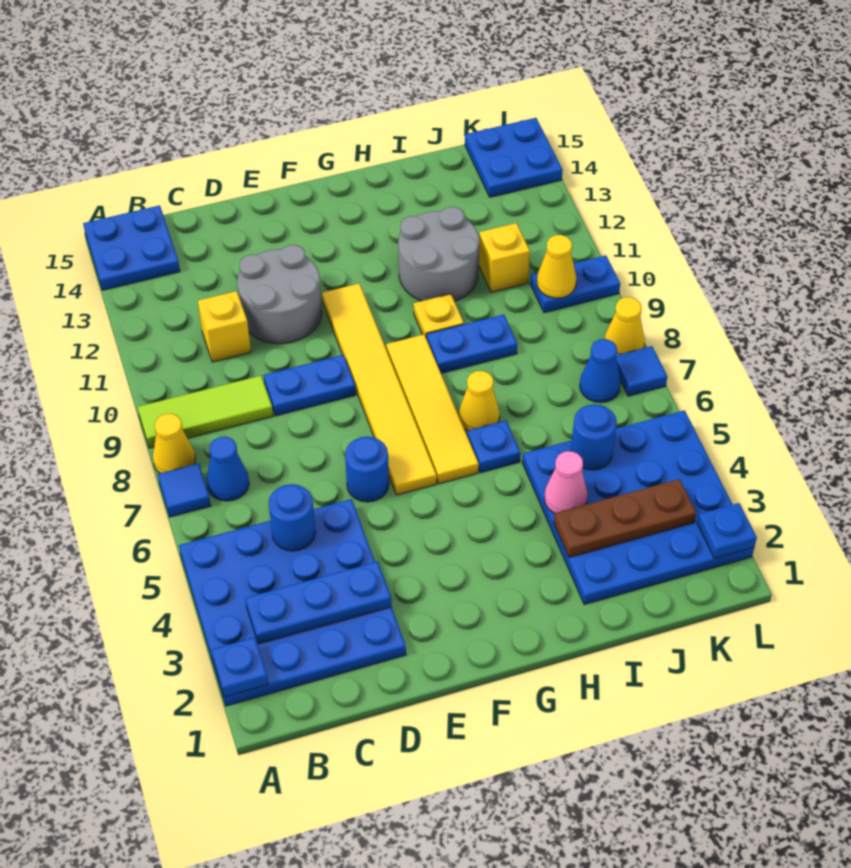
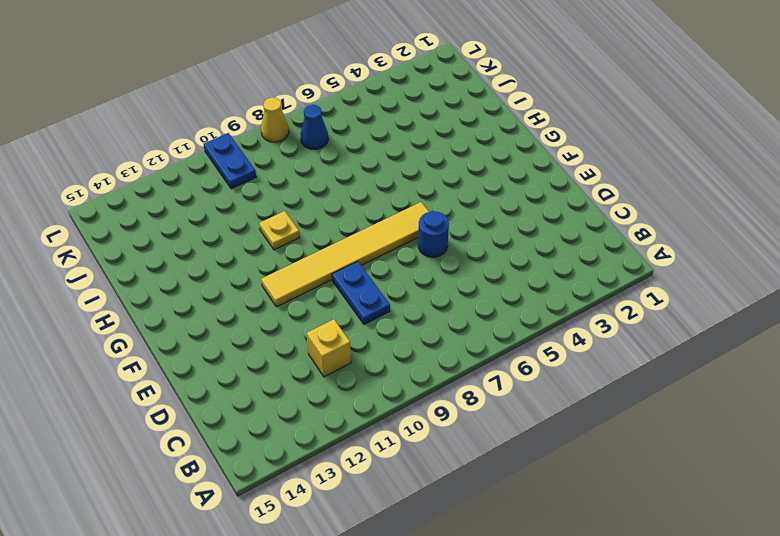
none -> blue 4x4 plate [179,499,406,706]
none -> blue 1x1 tile [158,463,211,517]
none -> yellow 1x1 cone [153,414,195,473]
none -> lime 1x3 tile [138,376,273,448]

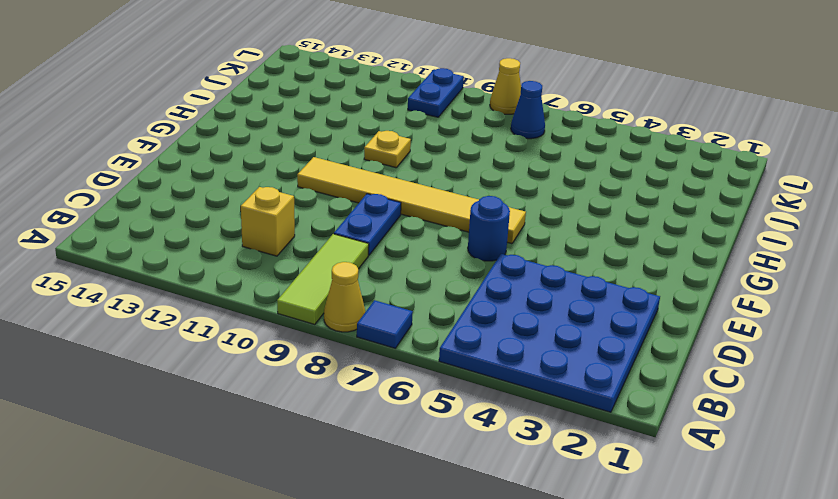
none -> blue 2x2 plate [83,205,180,290]
none -> blue 1x1 cone [206,437,249,501]
none -> grey 2x2 round brick [237,245,322,344]
none -> yellow 1x4 tile [386,335,479,484]

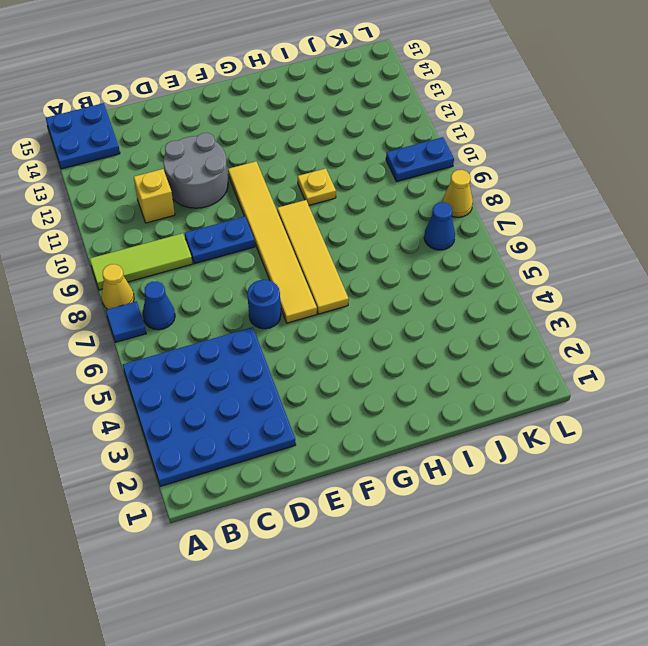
none -> blue 1x1 plate [467,420,520,473]
none -> yellow 1x1 cone [459,371,500,431]
none -> blue 1x2 plate [426,314,517,373]
none -> grey 2x2 round brick [398,207,479,301]

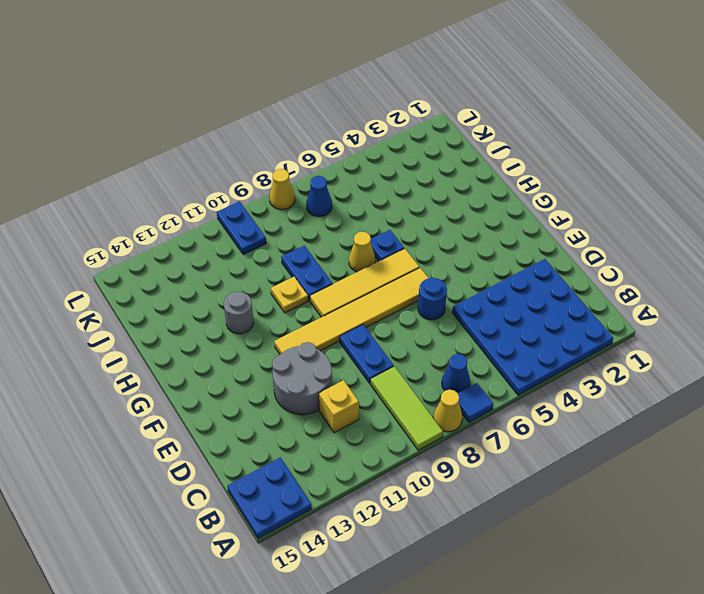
grey 1x1 round brick [224,292,254,334] -> grey 2x2 round brick [398,207,479,301]
none -> blue 4x4 plate [522,410,754,605]
none -> yellow 1x1 brick [479,223,530,292]
none -> blue 2x2 plate [465,118,563,197]
none -> blue 1x1 tile [616,346,667,396]

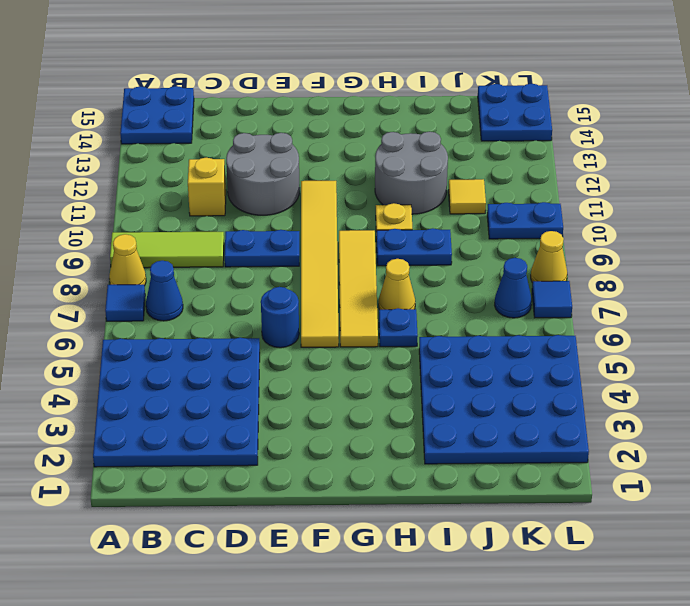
yellow 1x1 tile [448,179,486,214] -> yellow 1x1 brick [479,223,530,292]
none -> blue 1x1 plate [211,637,268,697]
none -> blue 1x3 plate [245,562,392,644]
none -> blue 1x1 round brick [269,484,315,551]
none -> brown 1x3 plate [554,479,696,557]

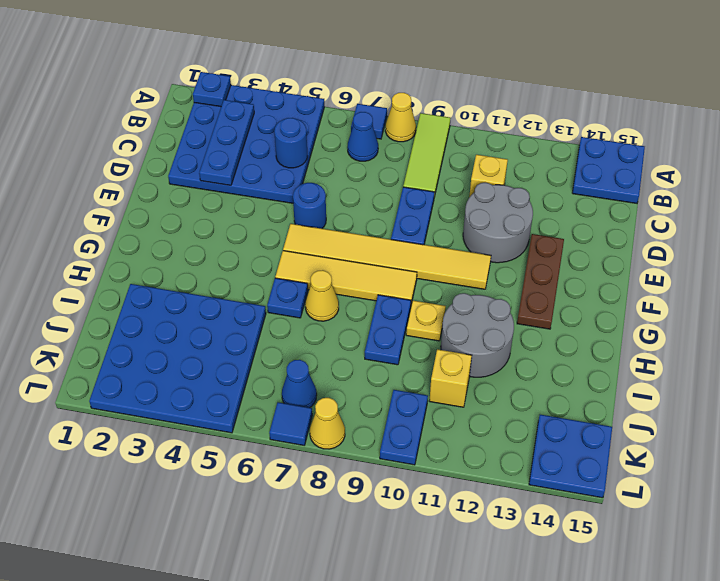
brown 1x3 plate [517,234,564,329] -> brown 1x3 plate moved to [554,479,696,557]
none -> pink 1x1 cone [544,451,588,513]
none -> blue 1x1 round brick [571,404,617,470]
none -> yellow 1x1 cone [537,235,576,298]
none -> blue 1x1 plate [697,503,757,558]

